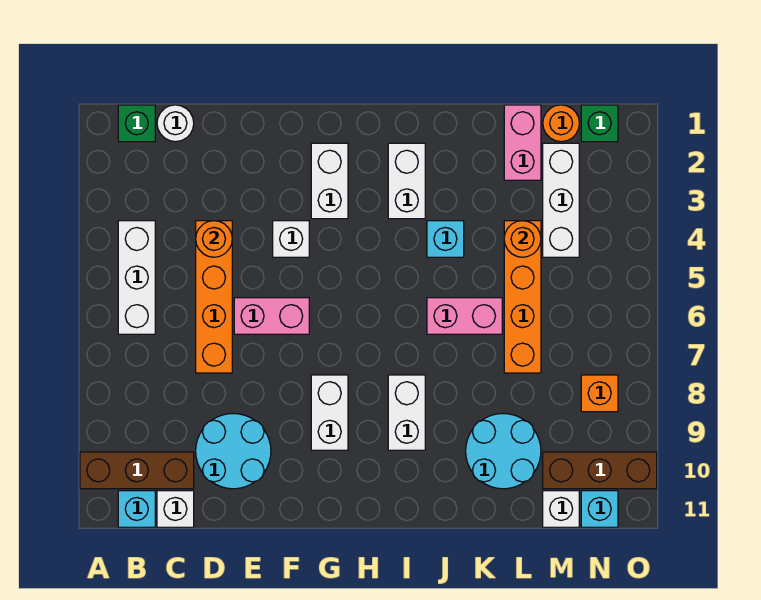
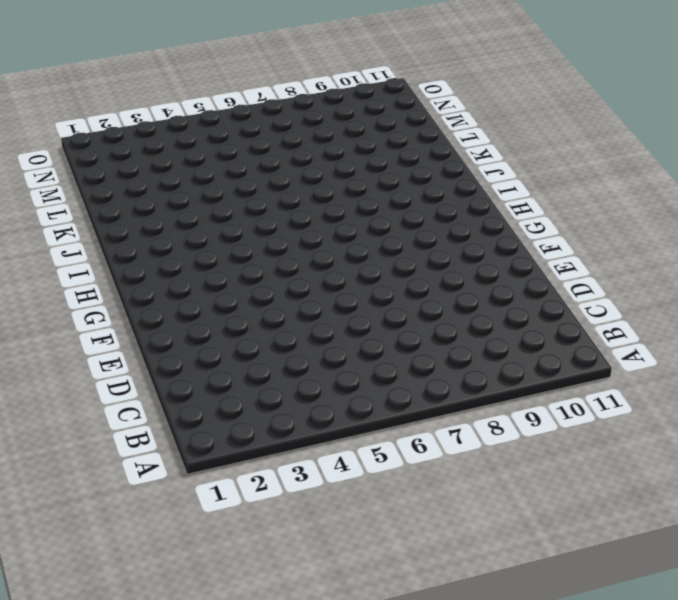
none -> brown 1x3 brick [80,452,194,489]
none -> green 1x1 brick [118,105,155,142]
none -> white 1x3 brick [118,221,155,334]

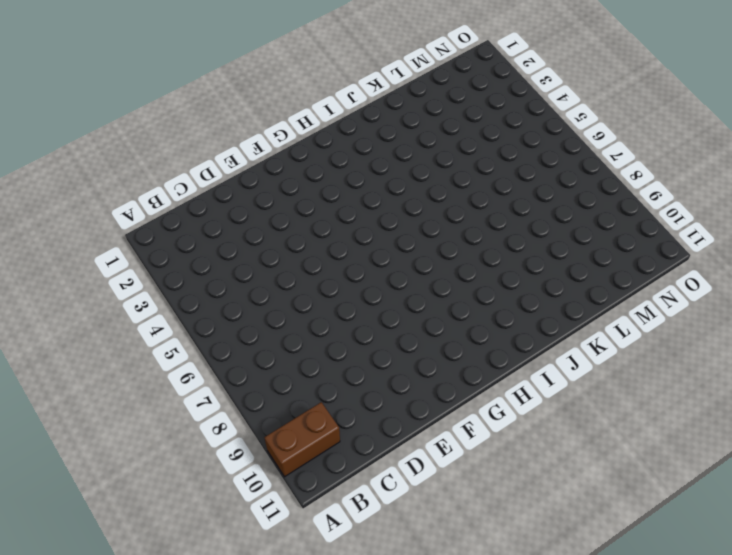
brown 1x2 brick [264,402,340,477] -> brown 1x3 brick [80,452,194,489]
none -> green 1x1 brick [118,105,155,142]
none -> white 1x3 brick [118,221,155,334]
none -> cyan 1x1 brick [118,491,155,527]

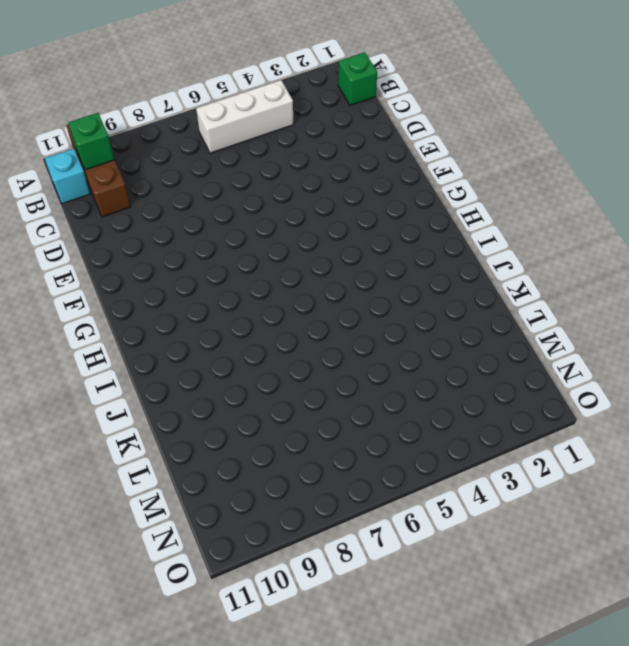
green 1x1 brick [68,113,114,170] -> green 1x1 brick moved to [581,105,618,142]
none -> white 1x1 round brick [157,105,194,142]
none -> white 1x1 brick [157,491,194,527]
none -> orange 1x4 brick [196,221,232,373]

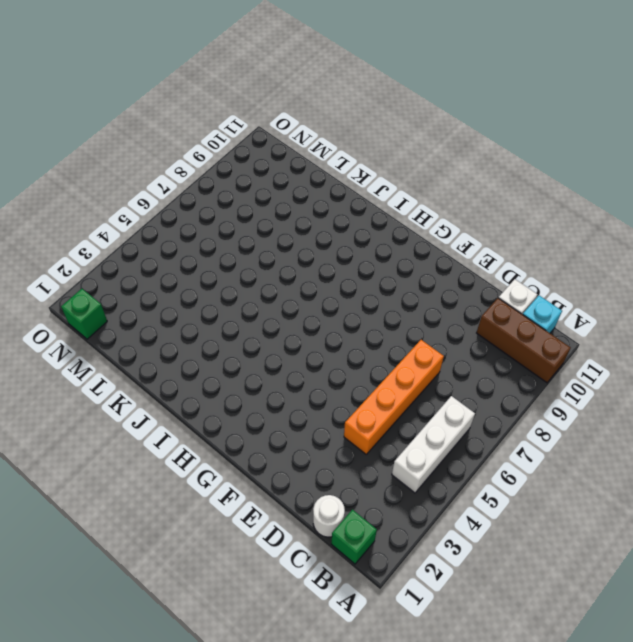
none -> cyan 2x2 round brick [196,414,271,489]
none -> pink 1x2 brick [234,298,309,334]
none -> white 1x1 brick [273,221,309,257]

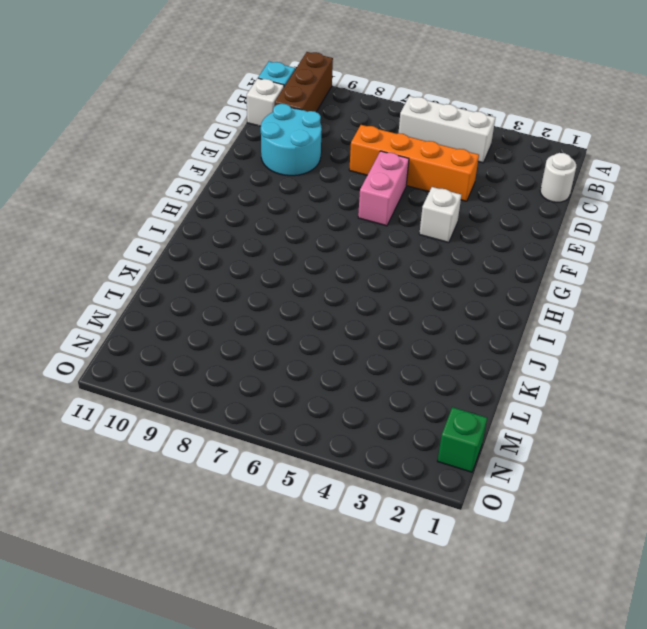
none -> green 1x1 brick [118,105,155,142]
none -> white 1x2 brick [311,143,348,219]
none -> white 1x2 brick [311,375,348,450]

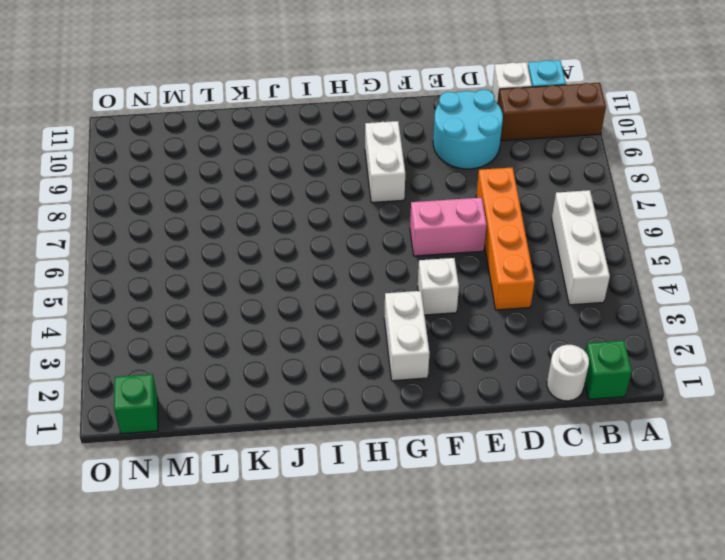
none -> white 1x2 brick [388,143,425,219]
none -> white 1x2 brick [388,375,425,450]
none -> cyan 1x1 brick [427,221,464,257]

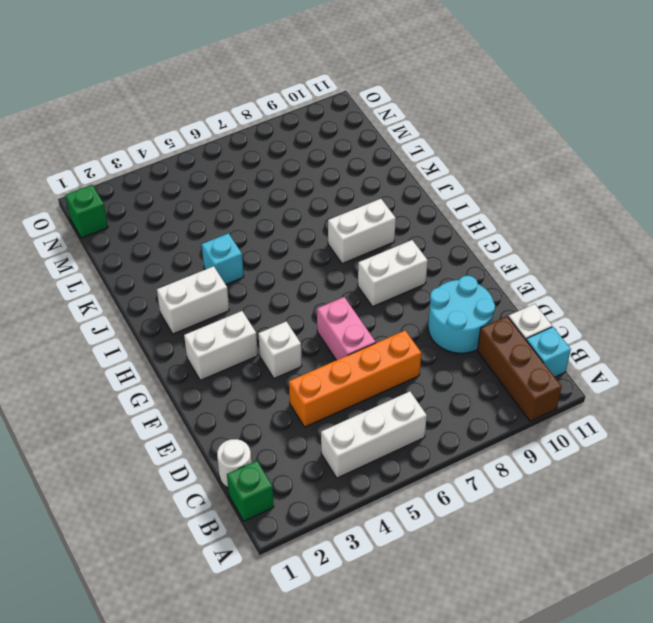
none -> pink 1x2 brick [427,298,502,334]
none -> cyan 2x2 round brick [466,414,541,489]
none -> pink 1x2 brick [504,105,541,180]

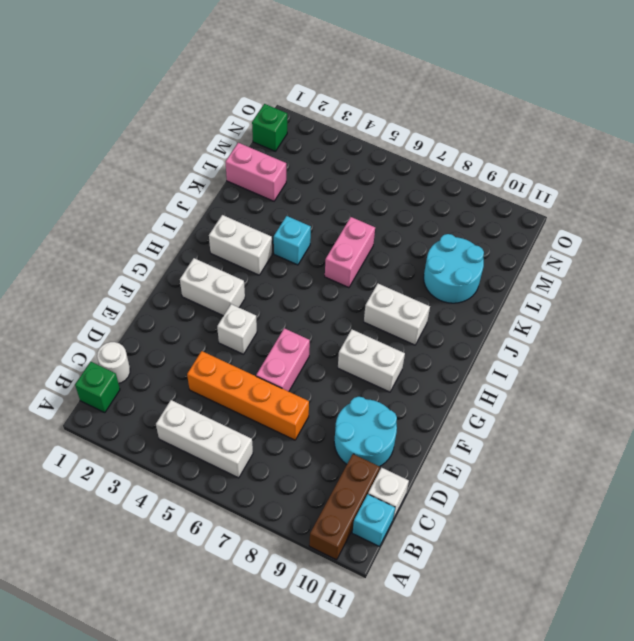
none -> orange 1x4 brick [504,221,541,373]
none -> orange 1x1 round brick [543,105,579,142]
none -> white 1x3 brick [543,143,579,257]

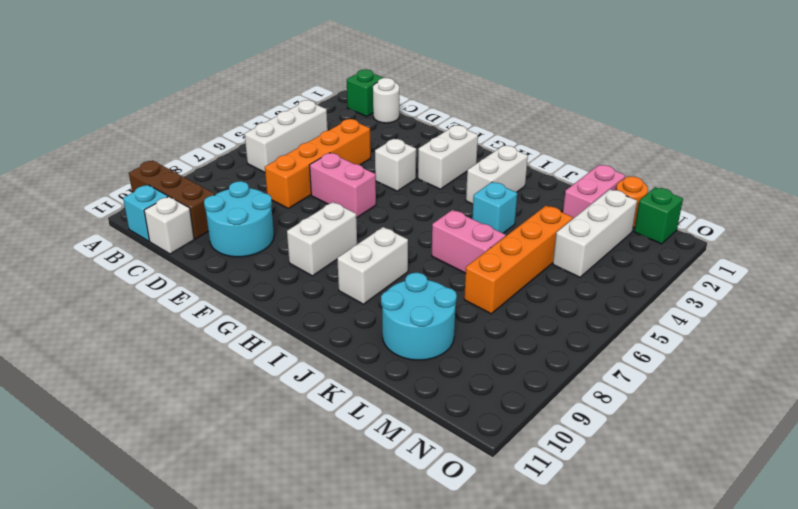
none -> brown 1x3 brick [543,452,657,489]
none -> white 1x1 brick [543,491,579,527]
none -> orange 1x1 brick [581,375,618,412]

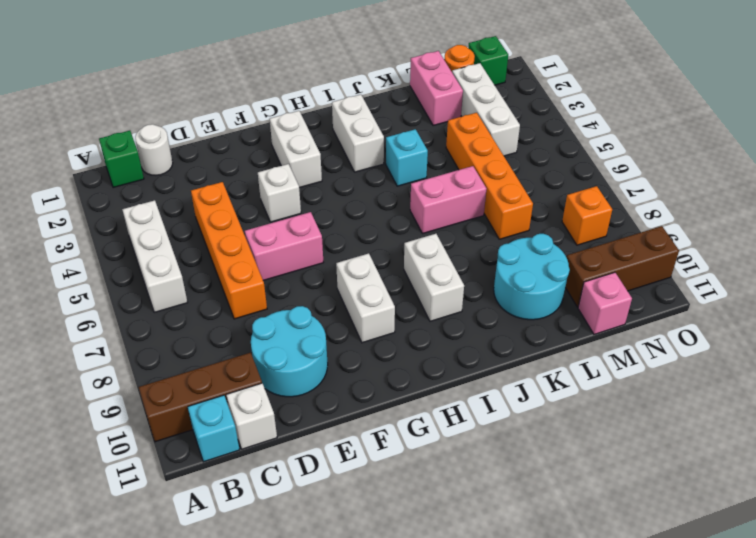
pink 1x1 brick [578,272,632,334] -> white 1x1 brick [543,491,579,527]
none -> cyan 1x1 brick [581,491,618,527]
none -> orange 1x1 round brick [196,221,232,257]
none -> orange 1x1 round brick [504,221,541,257]

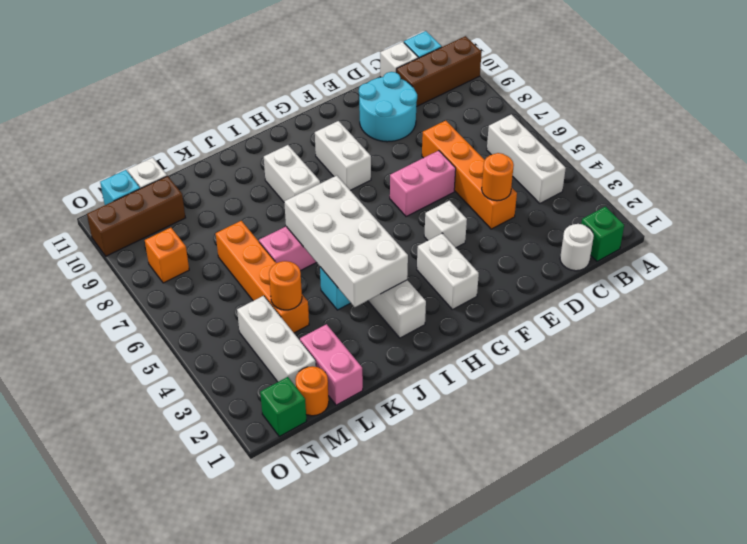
white 2x4 brick [284,176,408,307] -> none
none -> cyan 2x2 round brick [466,414,541,489]

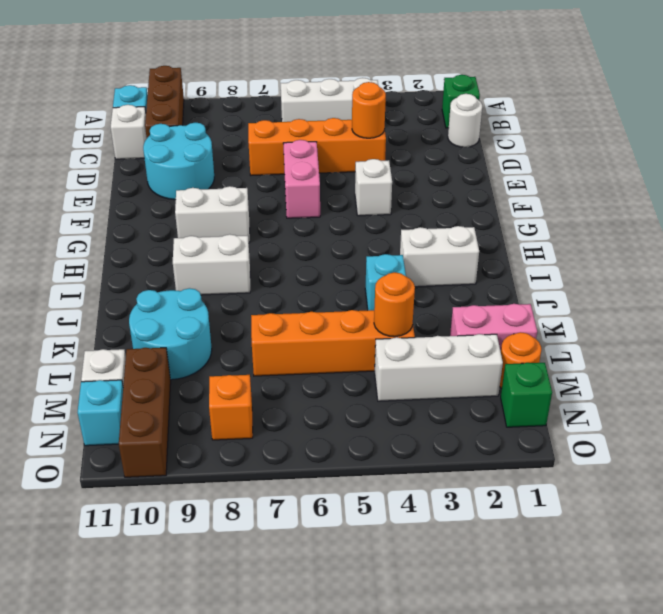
none -> white 1x2 brick [311,143,348,219]
none -> pink 1x2 brick [427,298,502,334]

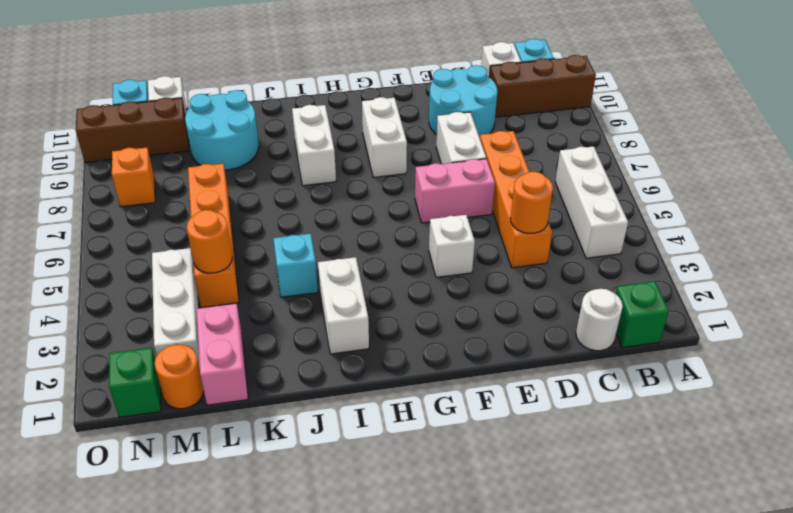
white 1x2 brick [436,112,486,164] -> white 1x2 brick moved to [311,143,348,219]
none -> pink 1x2 brick [427,298,502,334]

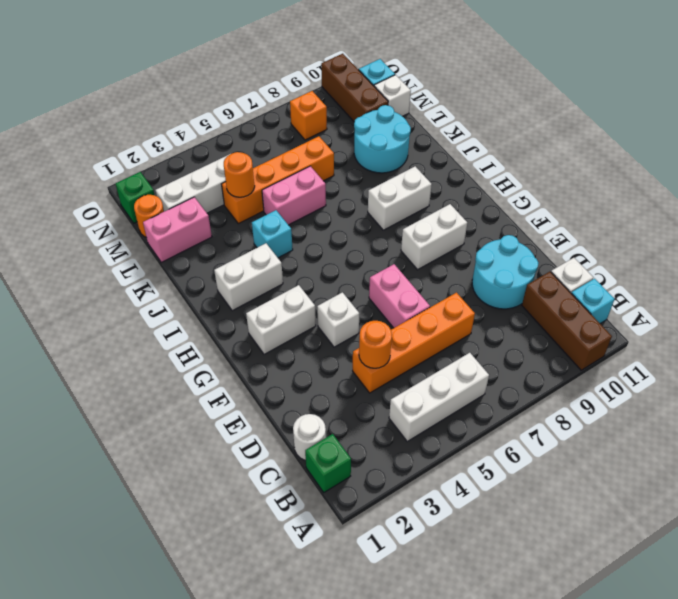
pink 1x2 brick [262,166,326,225] -> pink 1x2 brick turned to [427,298,502,334]

